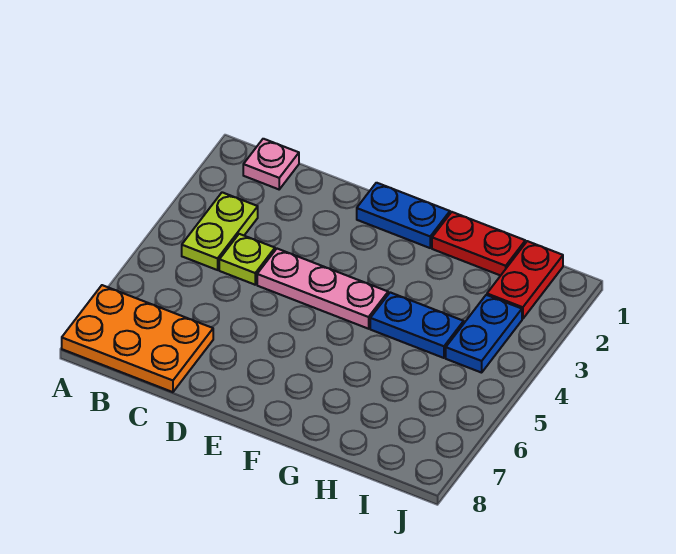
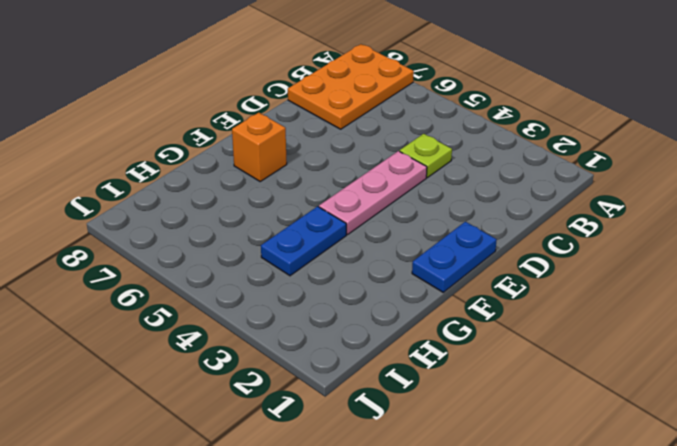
orange 1x1 brick [232,112,287,181] -> none
none -> pink 1x1 plate [243,139,299,189]
none -> lime 1x2 plate [182,192,258,270]

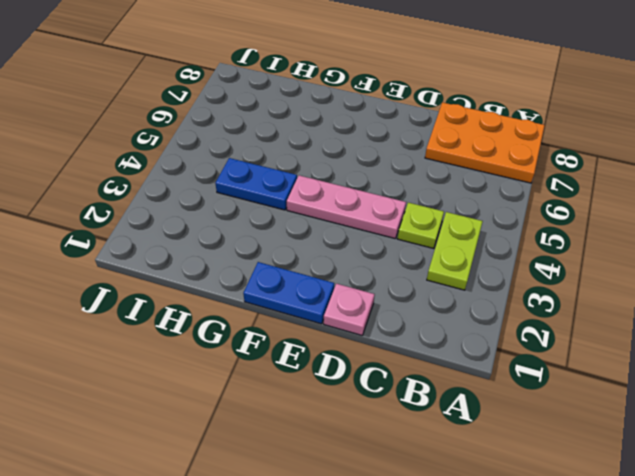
pink 1x1 plate [324,284,375,335] -> pink 1x1 plate moved to [243,139,299,189]
none -> red 1x2 plate [432,212,525,276]
none -> red 1x2 plate [487,241,563,319]

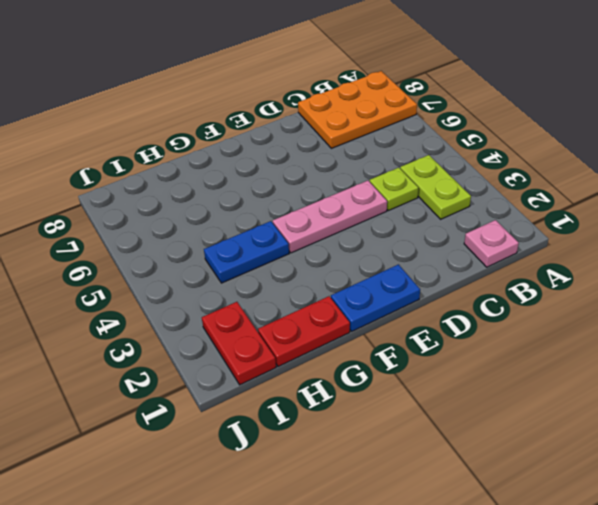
none -> blue 1x2 plate [446,295,522,373]

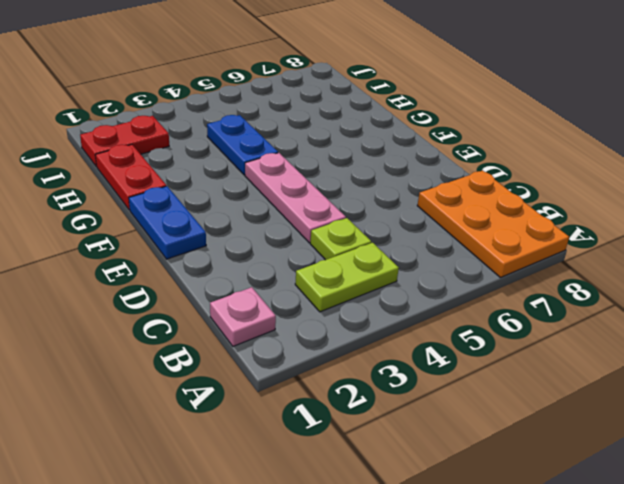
none -> blue 1x2 plate [446,295,522,373]

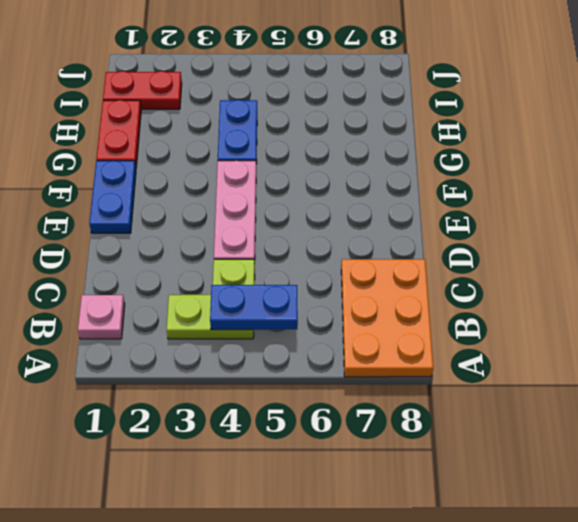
blue 1x2 plate [210,285,298,330] -> blue 1x2 plate moved to [446,295,522,373]

